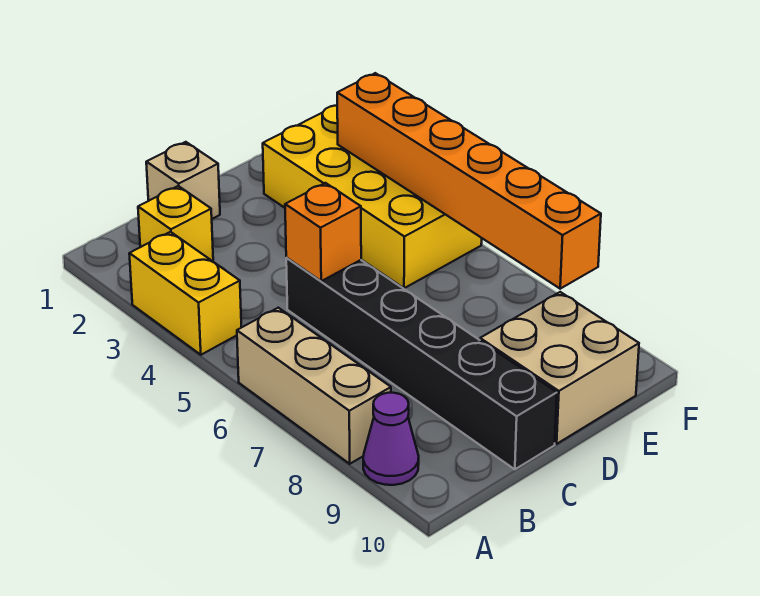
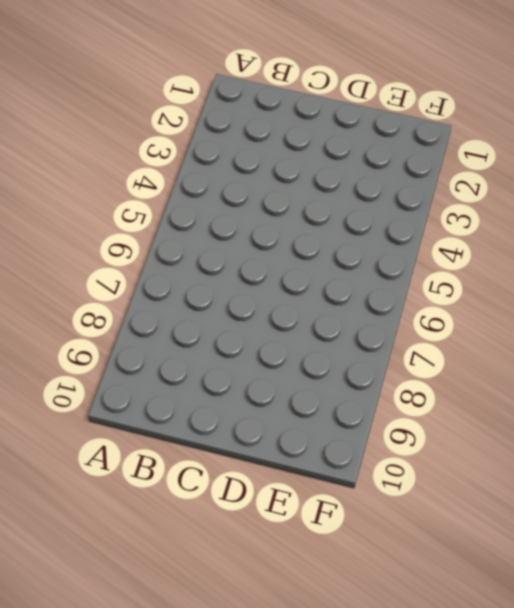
none -> yellow 1x2 brick [129,232,241,355]
none -> tan 1x3 brick [237,308,391,464]

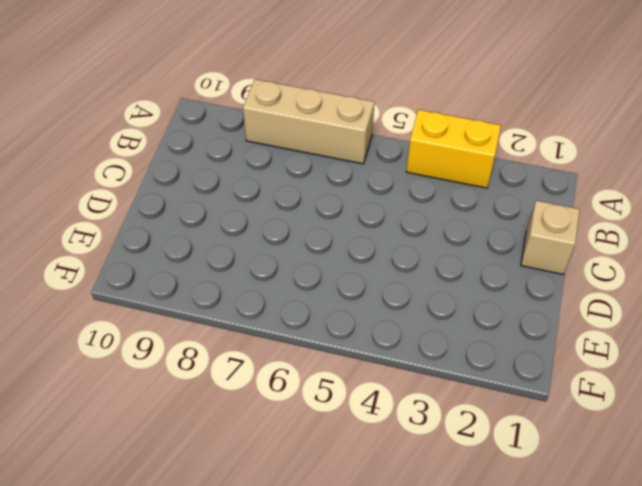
none -> purple 1x1 cone [363,393,419,485]
none -> yellow 1x1 brick [138,186,213,261]

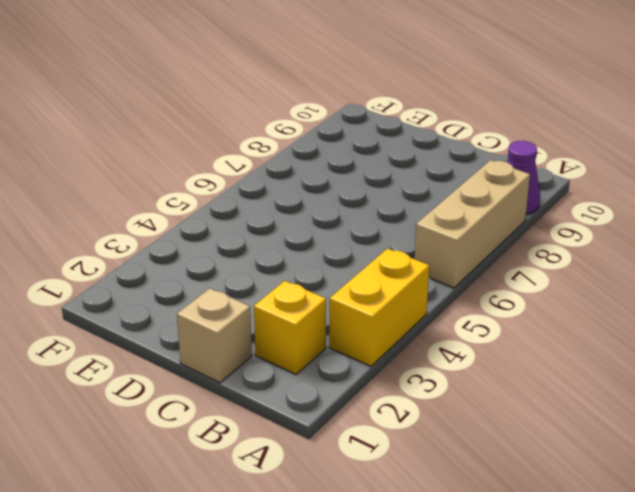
none -> black 1x6 brick [286,258,557,469]
none -> tan 2x2 brick [480,292,639,444]

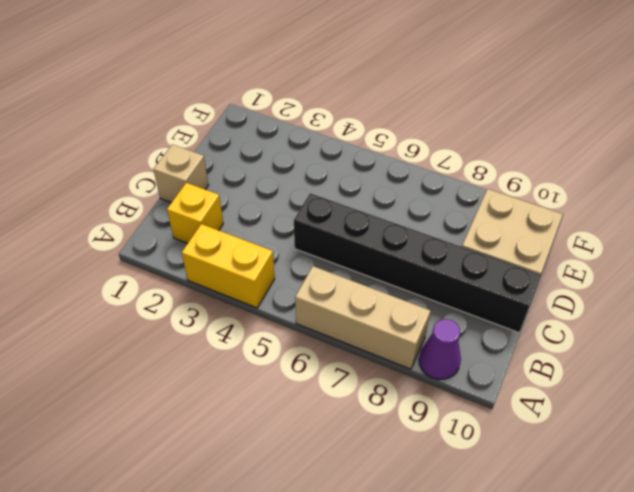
none -> yellow 2x4 brick [263,105,482,288]
none -> orange 1x1 brick [285,183,361,281]

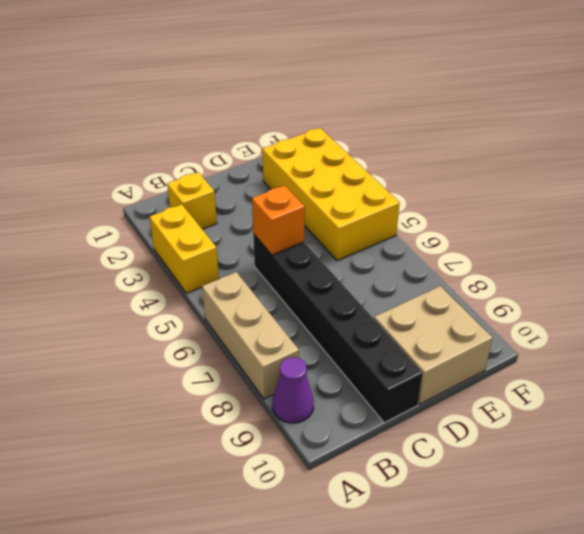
none -> tan 1x1 brick [146,142,220,219]
none -> orange 1x6 brick [337,73,601,289]

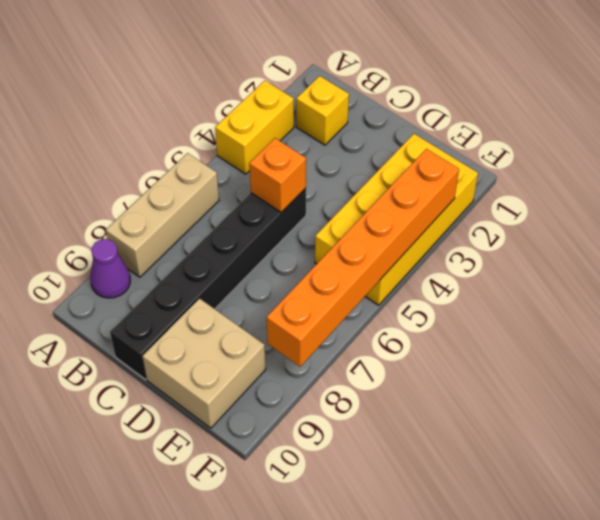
none -> tan 1x1 brick [146,142,220,219]

